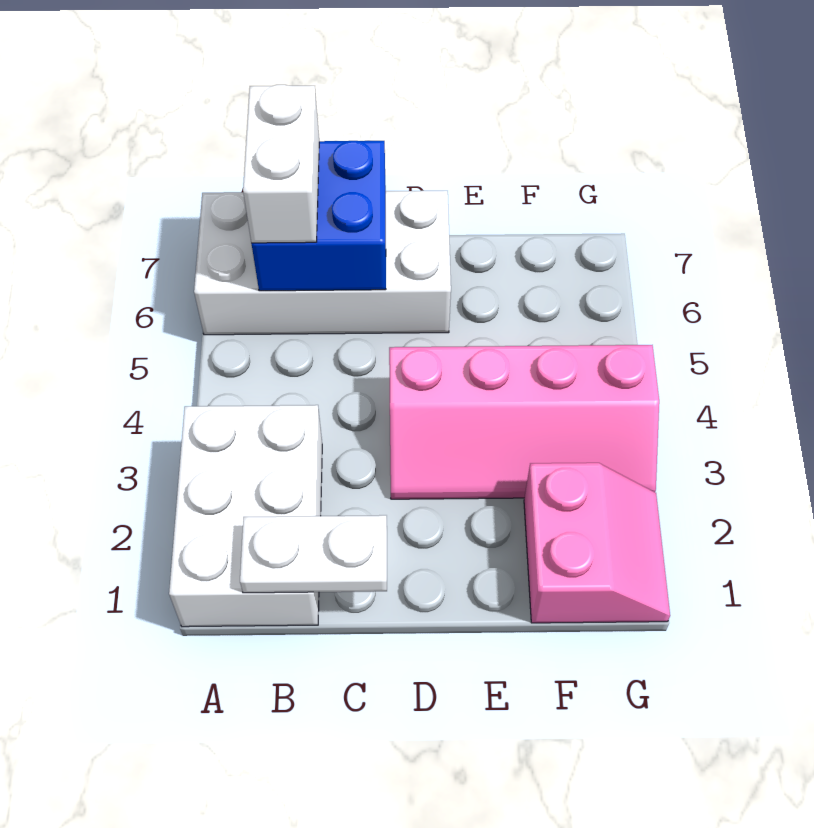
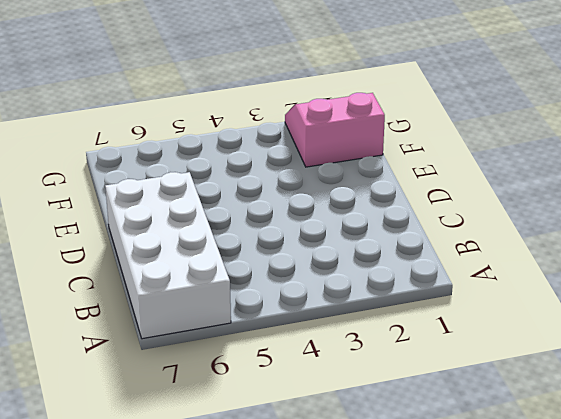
none -> white 2x3 brick [169,405,322,627]
none -> pink 2x4 slope [389,345,659,499]

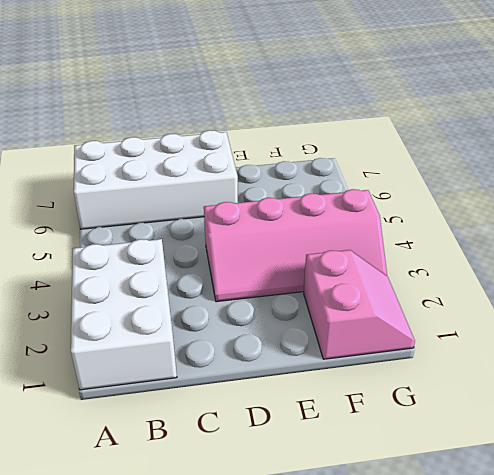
none -> white 1x2 plate [240,515,387,593]
none -> blue 2x2 brick [252,141,386,291]

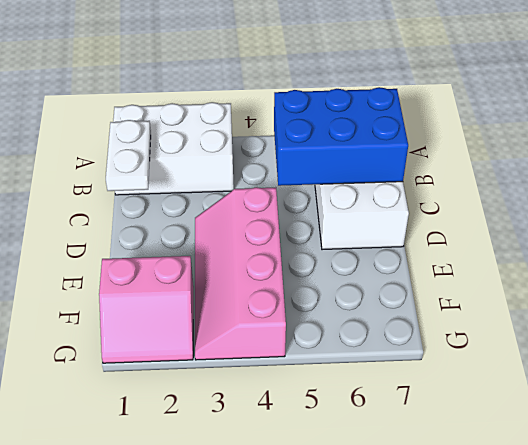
blue 2x3 brick [274,87,408,186] -> blue 2x2 brick [252,141,386,291]
none -> white 1x2 brick [243,85,319,243]

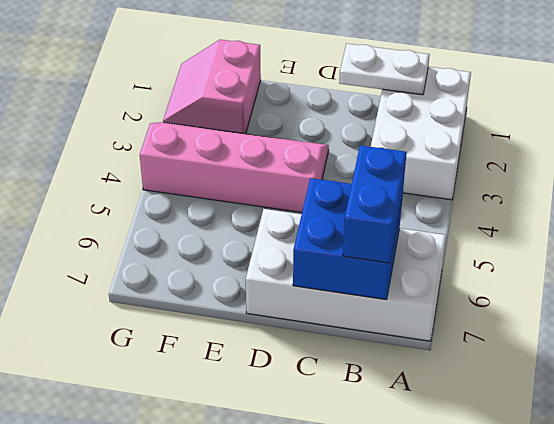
blue 1x2 brick [343,145,407,263] -> white 1x2 brick [243,85,319,243]

